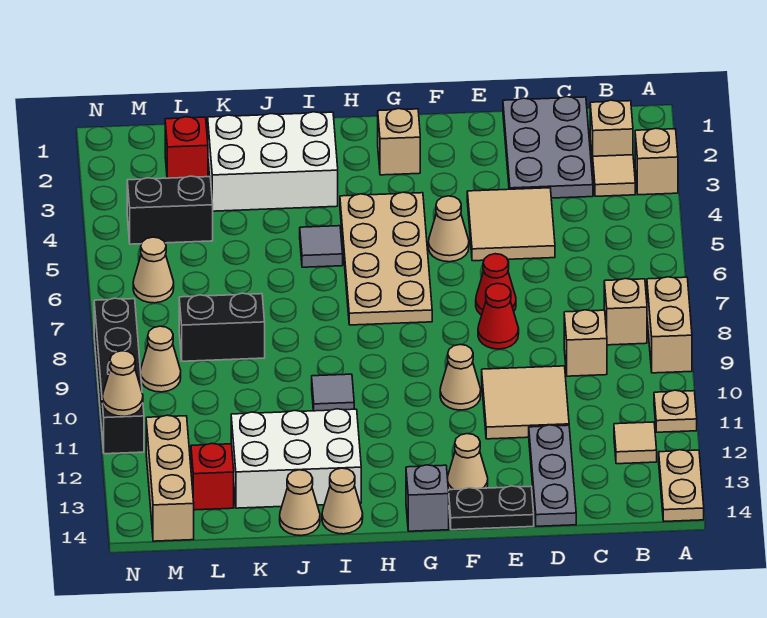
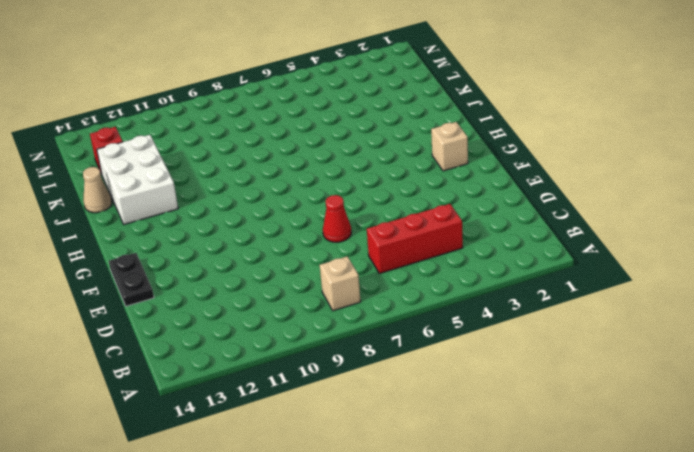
red 1x3 brick [367,204,463,274] -> none
none -> tan 1x1 brick [635,128,678,195]
none -> tan 1x2 brick [647,277,692,373]
none -> tan 1x1 plate [654,390,697,432]
none -> tan 1x2 plate [659,450,704,521]

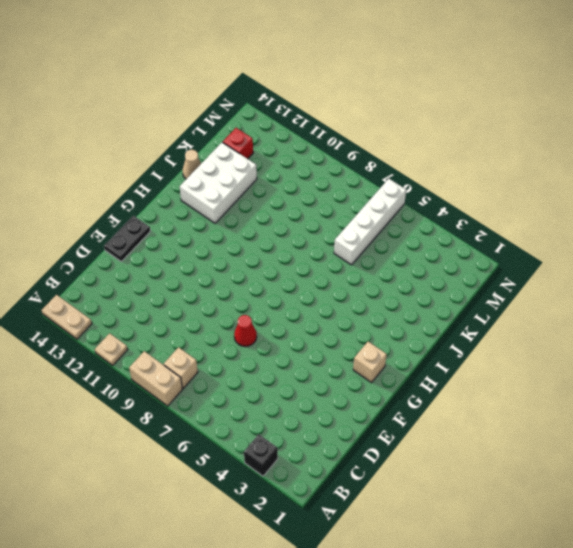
black 1x1 brick [244,434,278,476] -> tan 1x1 brick [635,128,678,195]
white 1x4 brick [334,179,406,265] -> tan 1x1 cone [133,237,174,303]
none -> tan 1x1 brick [590,100,633,166]
none -> tan 1x1 tile [593,155,635,196]
none -> tan 1x1 tile [614,422,657,464]
none -> grey 2x3 plate [503,97,593,198]

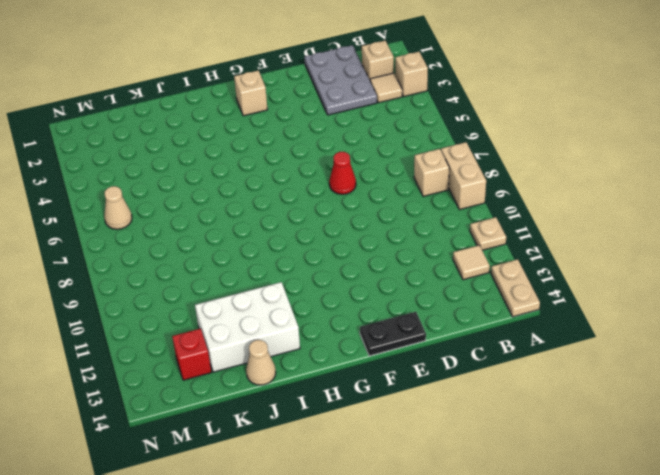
none -> tan 1x1 brick [564,310,607,376]
none -> tan 2x2 tile [467,188,555,261]
none -> tan 2x2 tile [482,366,569,439]
none -> grey 1x3 plate [529,425,576,526]

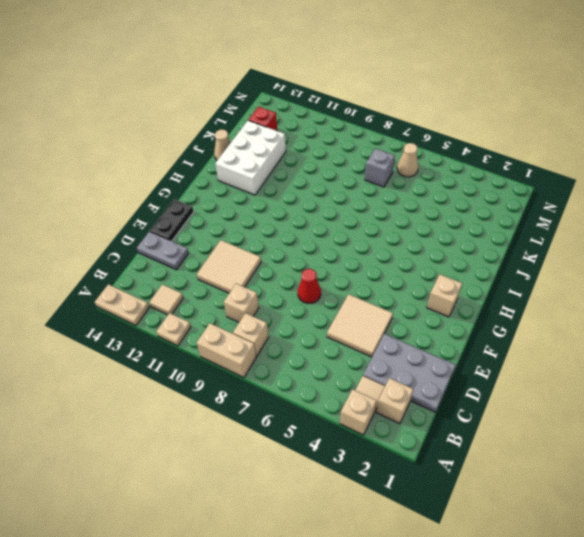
grey 1x2 plate [137,232,189,270] -> grey 1x3 plate [529,425,576,526]
grey 1x1 brick [365,148,395,187] -> grey 1x1 brick moved to [406,465,449,531]
none -> red 1x1 cone [478,283,519,349]
none -> tan 1x1 cone [428,196,469,262]
none -> tan 1x1 cone [440,345,481,410]
none -> tan 1x1 cone [448,434,488,490]

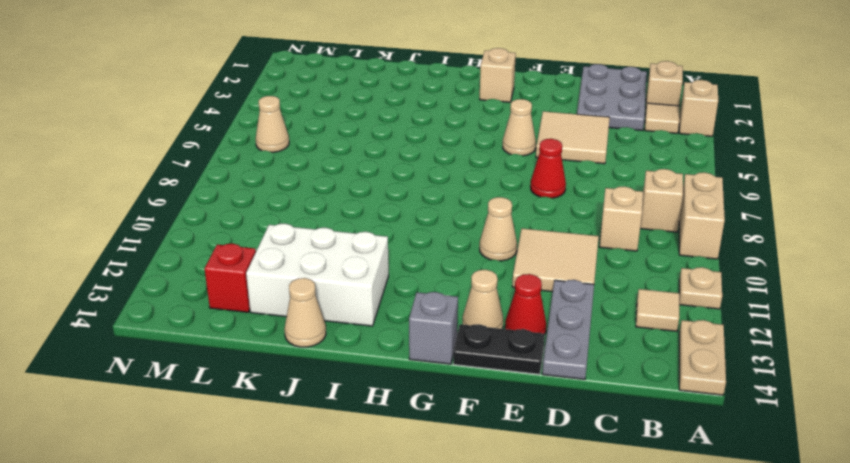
red 1x1 cone [505,274,546,334] -> red 1x1 cone moved to [478,283,519,349]
none -> tan 2x4 plate [340,192,432,325]
none -> white 2x3 brick [208,112,338,211]
none -> grey 1x1 tile [300,226,343,267]
none -> grey 1x1 tile [312,374,354,411]

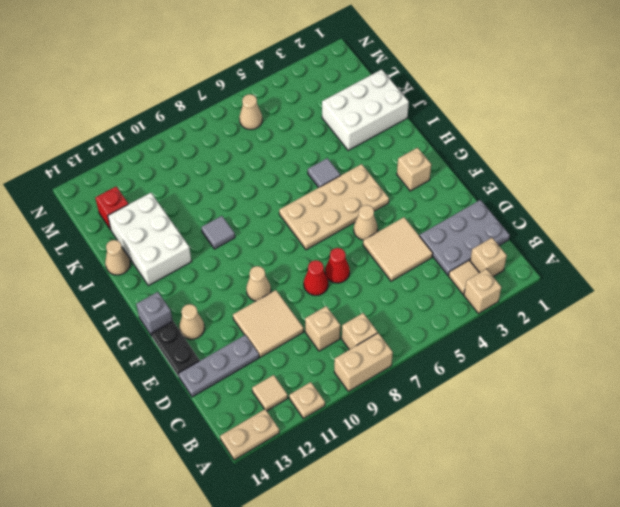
white 2x3 brick [322,69,409,150] -> white 2x3 brick turned to [208,112,338,211]
none -> tan 1x1 cone [322,468,363,534]
none -> black 1x2 brick [179,293,265,361]
none -> red 1x1 brick [165,117,208,178]
none -> black 1x2 brick [127,176,213,244]

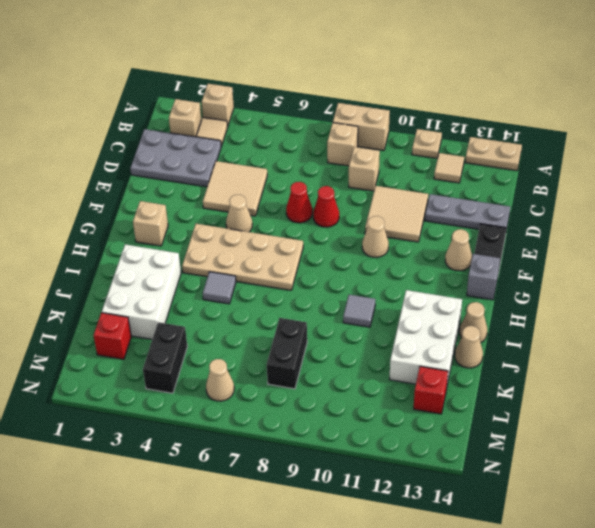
none -> tan 1x1 cone [141,326,181,392]
none -> tan 1x3 brick [146,415,194,541]
none -> black 1x4 brick [94,298,144,454]
none -> tan 1x1 cone [102,351,143,416]

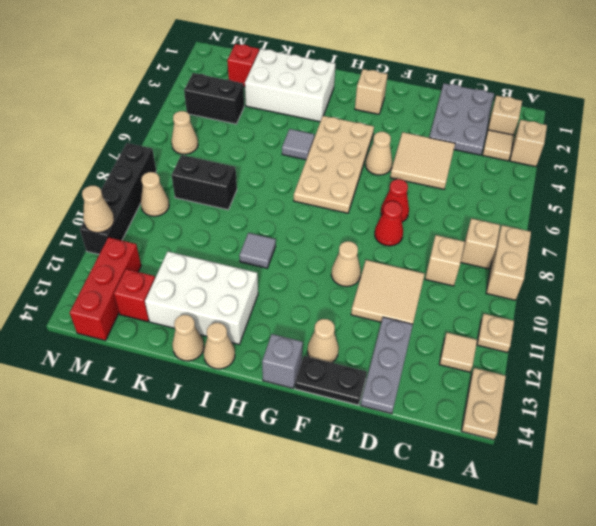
red 1x3 brick [70,237,141,341] -> tan 1x3 brick [146,415,194,541]

